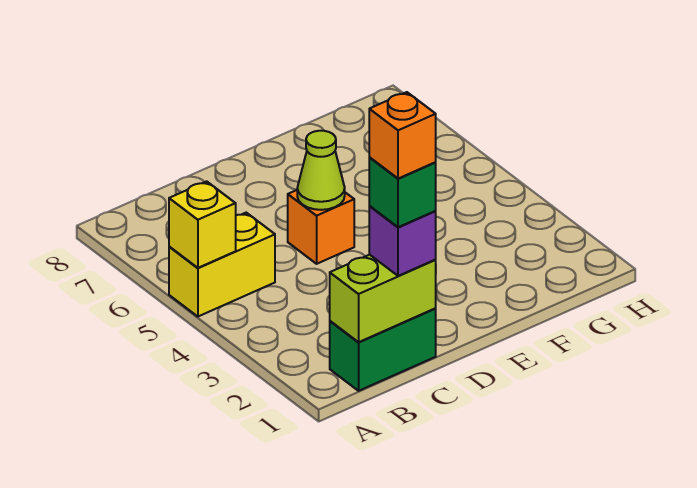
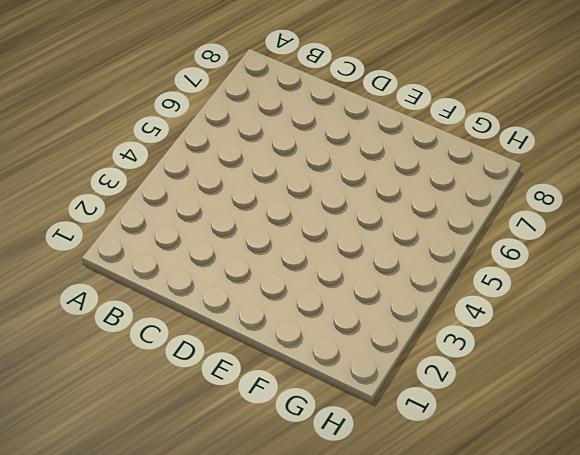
none -> yellow 1x2 brick [169,213,275,317]
none -> green 1x2 brick [330,308,436,391]

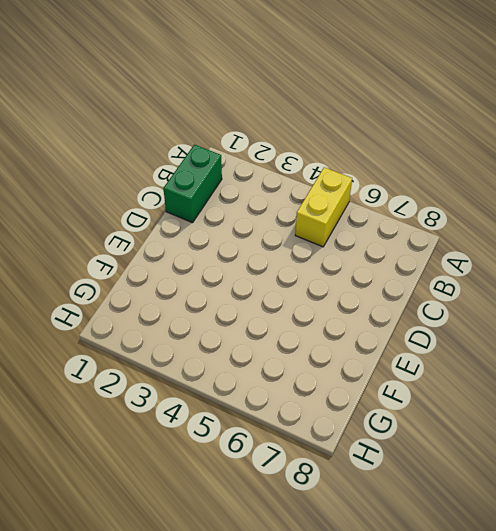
none -> orange 1x1 brick [288,190,354,264]
none -> yellow 1x1 brick [169,181,236,268]

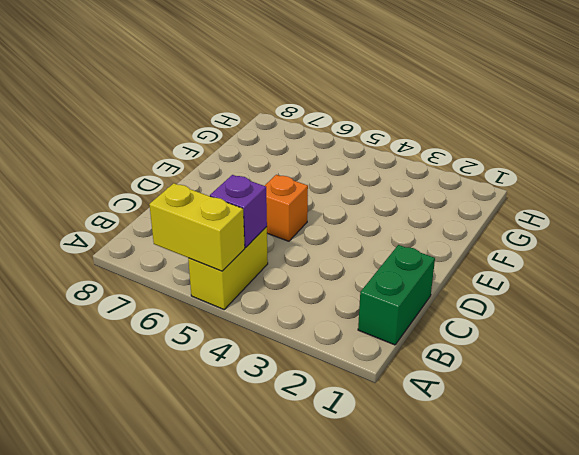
yellow 1x2 brick [149,183,245,271] -> yellow 1x1 brick [169,181,236,268]
purple 1x1 brick [210,175,267,247] -> purple 1x1 brick moved to [369,206,436,276]
none -> lime 1x2 brick [330,255,436,342]
none -> lime 1x1 cone [297,131,345,210]

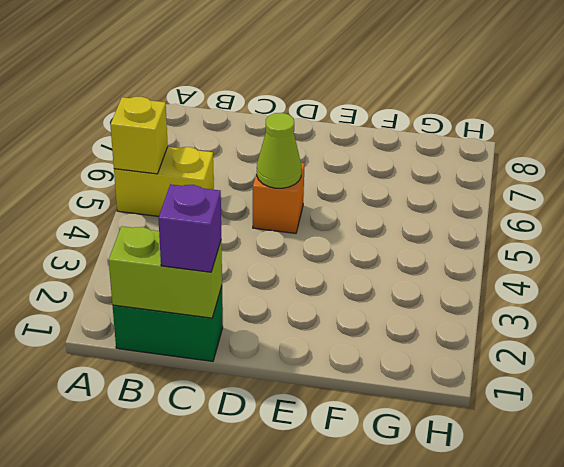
none -> green 1x1 brick [369,158,436,227]
none -> orange 1x1 brick [369,92,436,179]

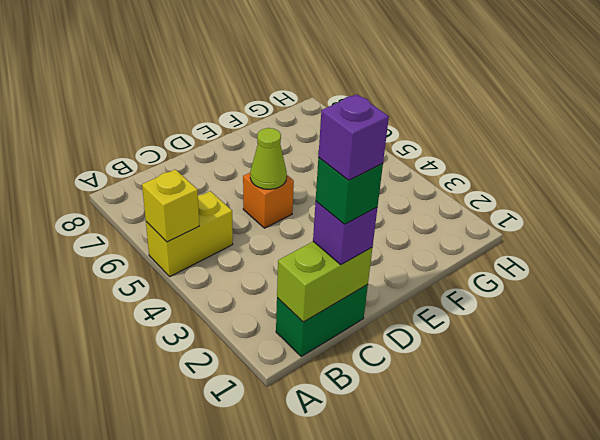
purple 1x1 brick [318,94,389,180] -> orange 1x1 brick [369,92,436,179]

